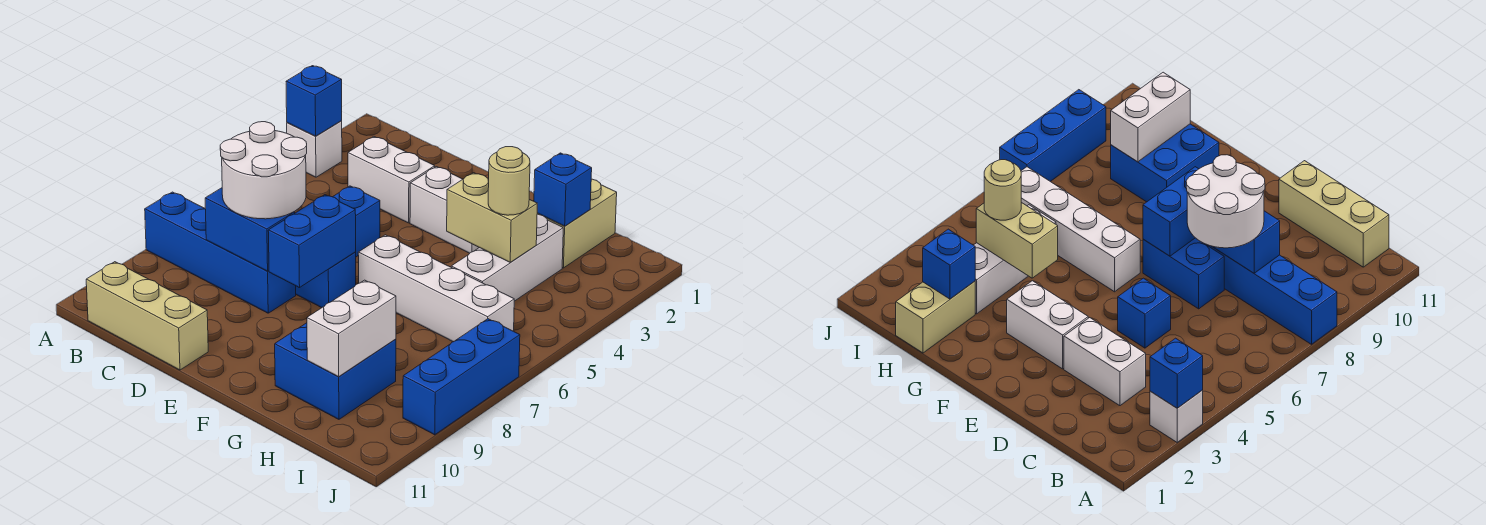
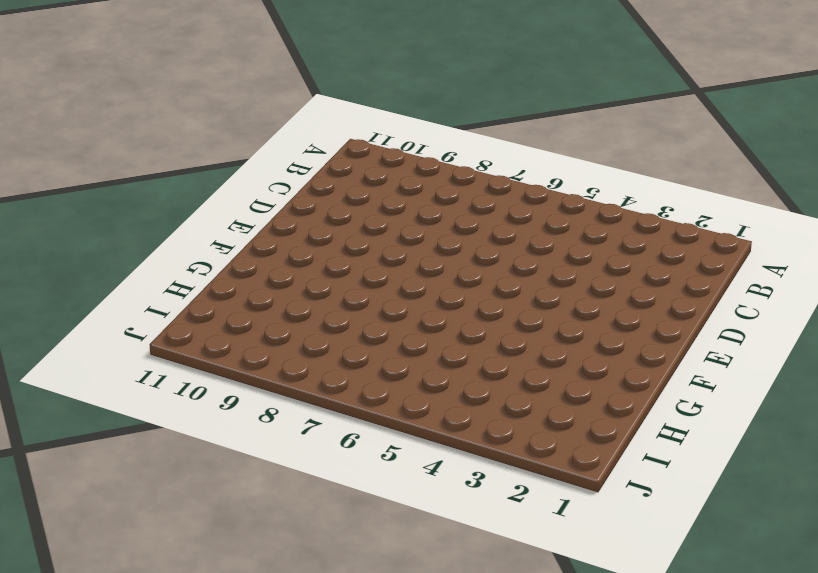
none -> white 1x1 brick [287,121,342,177]
none -> blue 1x4 brick [145,192,296,313]
none -> tan 1x3 brick [86,262,208,370]

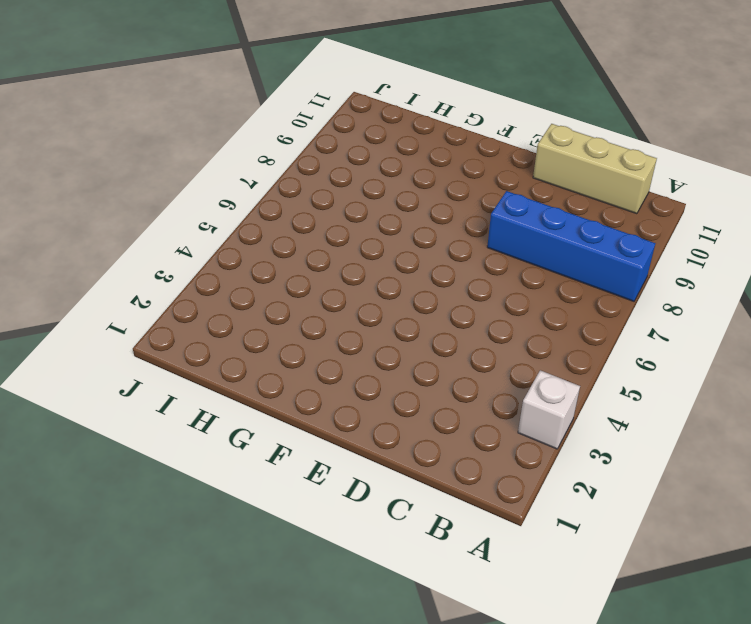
none -> white 1x2 brick [348,137,435,223]
none -> blue 1x1 brick [333,186,380,257]
none -> blue 1x2 brick [296,252,356,308]

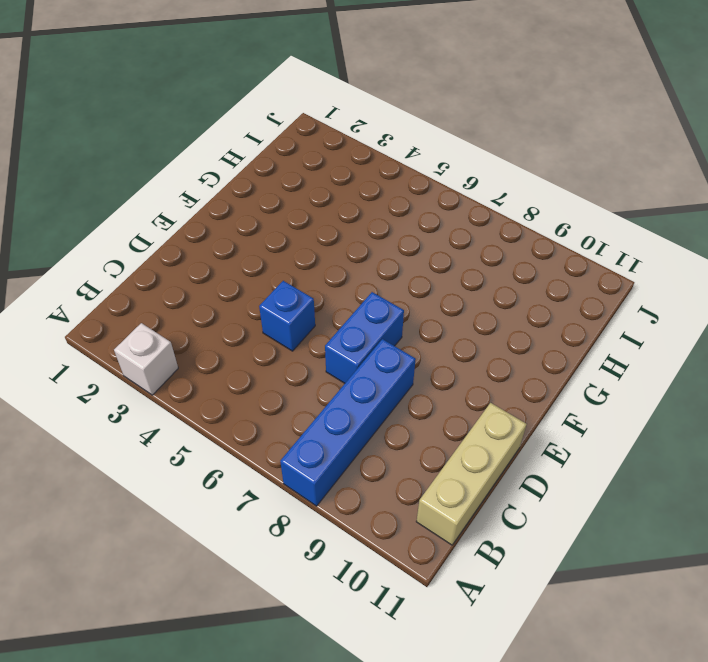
none -> white 1x2 brick [348,137,435,223]
none -> white 1x2 brick [410,167,479,253]
none -> white 1x4 brick [358,235,514,342]

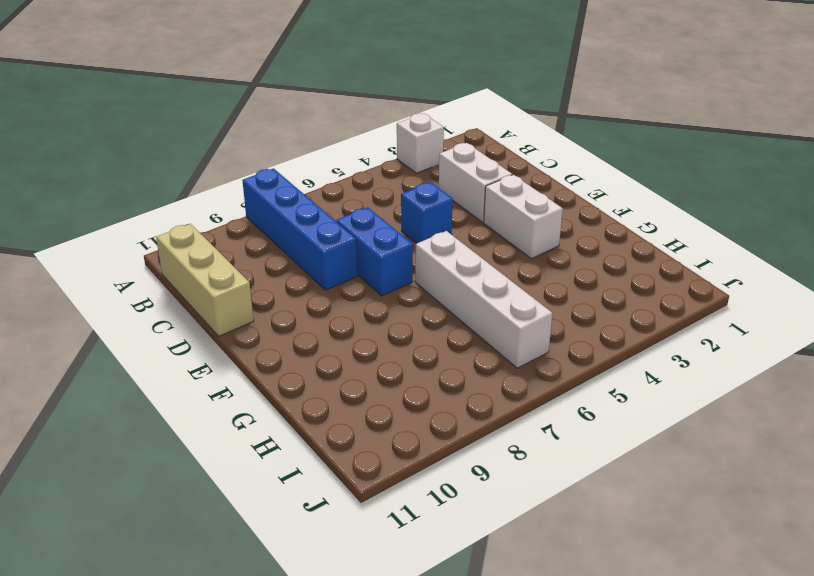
none -> blue 2x2 brick [275,323,396,419]
none -> tan 1x2 brick [538,179,617,268]
none -> white 1x3 brick [451,214,563,301]

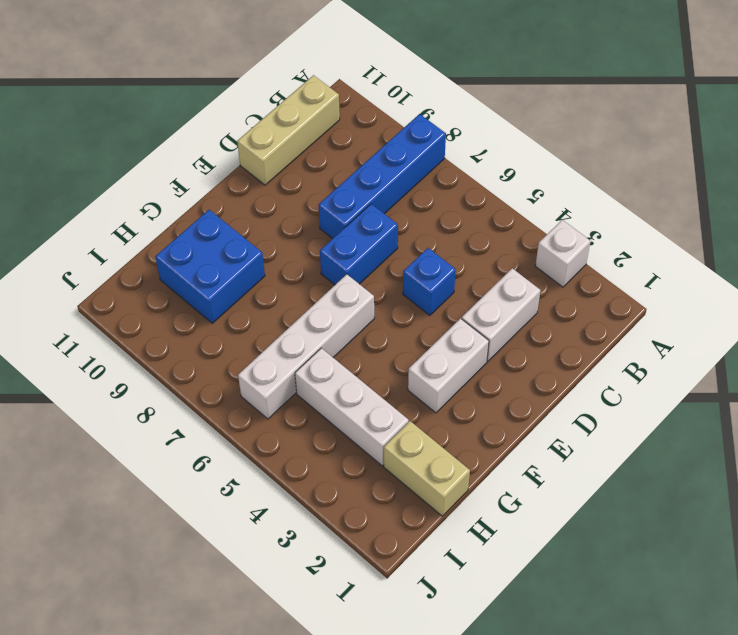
none -> blue 1x3 brick [403,319,520,435]
none -> blue 1x1 brick [286,66,342,136]
none -> blue 1x2 brick [205,188,295,271]

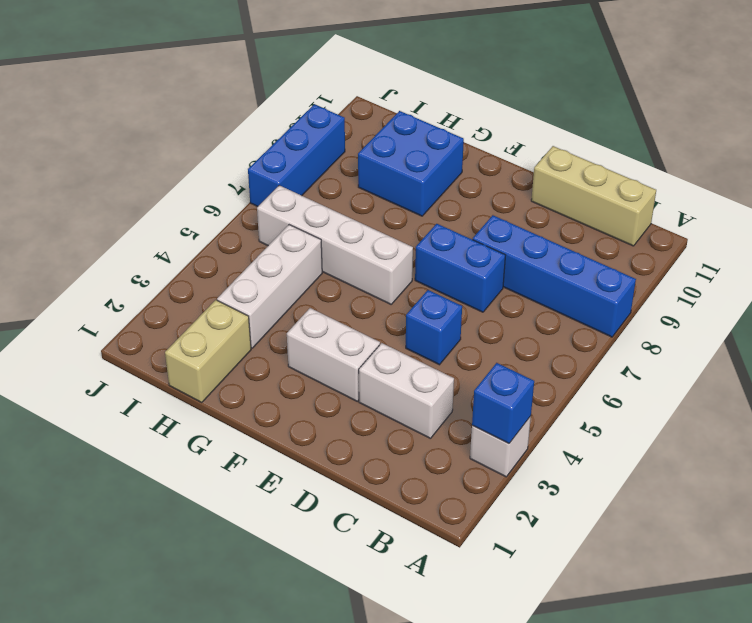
none -> blue 1x2 brick [205,188,295,271]
none -> blue 1x2 brick [268,195,356,288]
none -> tan 1x2 brick [447,173,538,262]

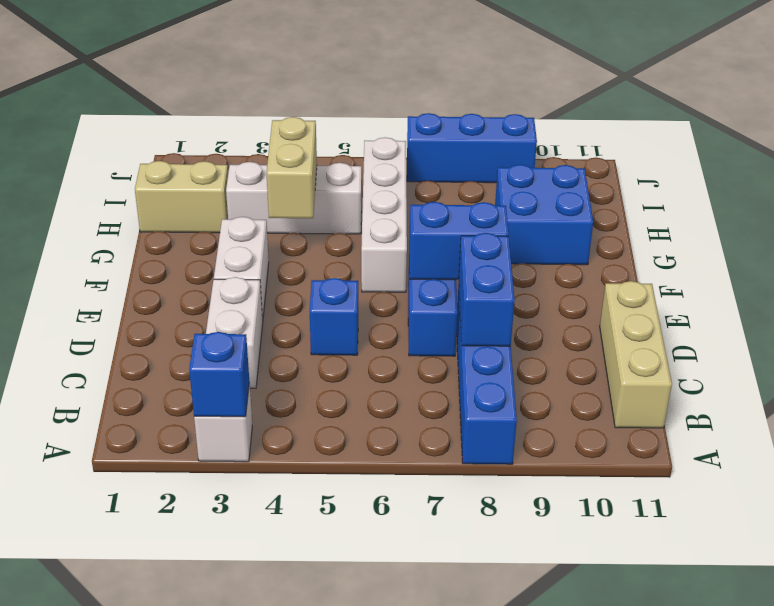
none -> blue 1x1 brick [534,153,592,226]
none -> white 1x2 brick [307,280,396,377]
none -> white 2x2 round brick [220,122,307,219]

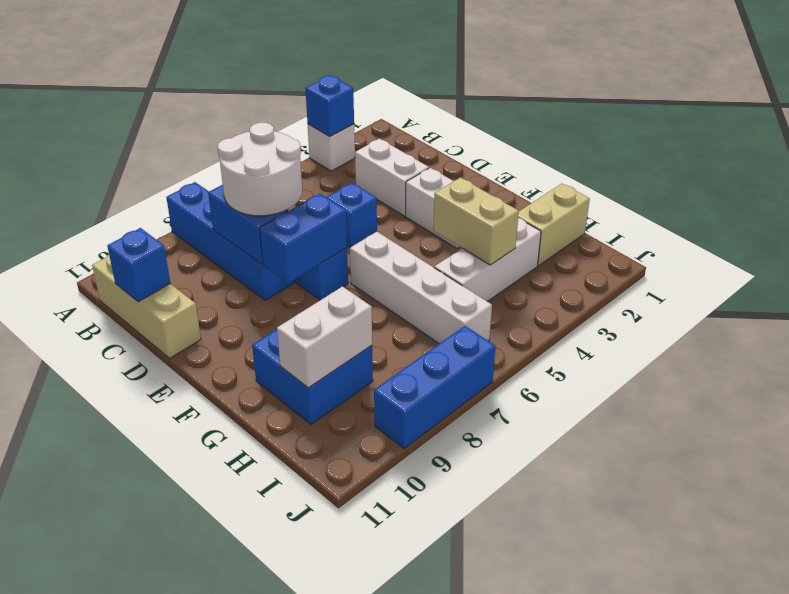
blue 1x1 brick [107,228,170,302] -> blue 1x1 brick moved to [534,153,592,226]
none -> tan 1x1 round brick [488,147,530,215]

